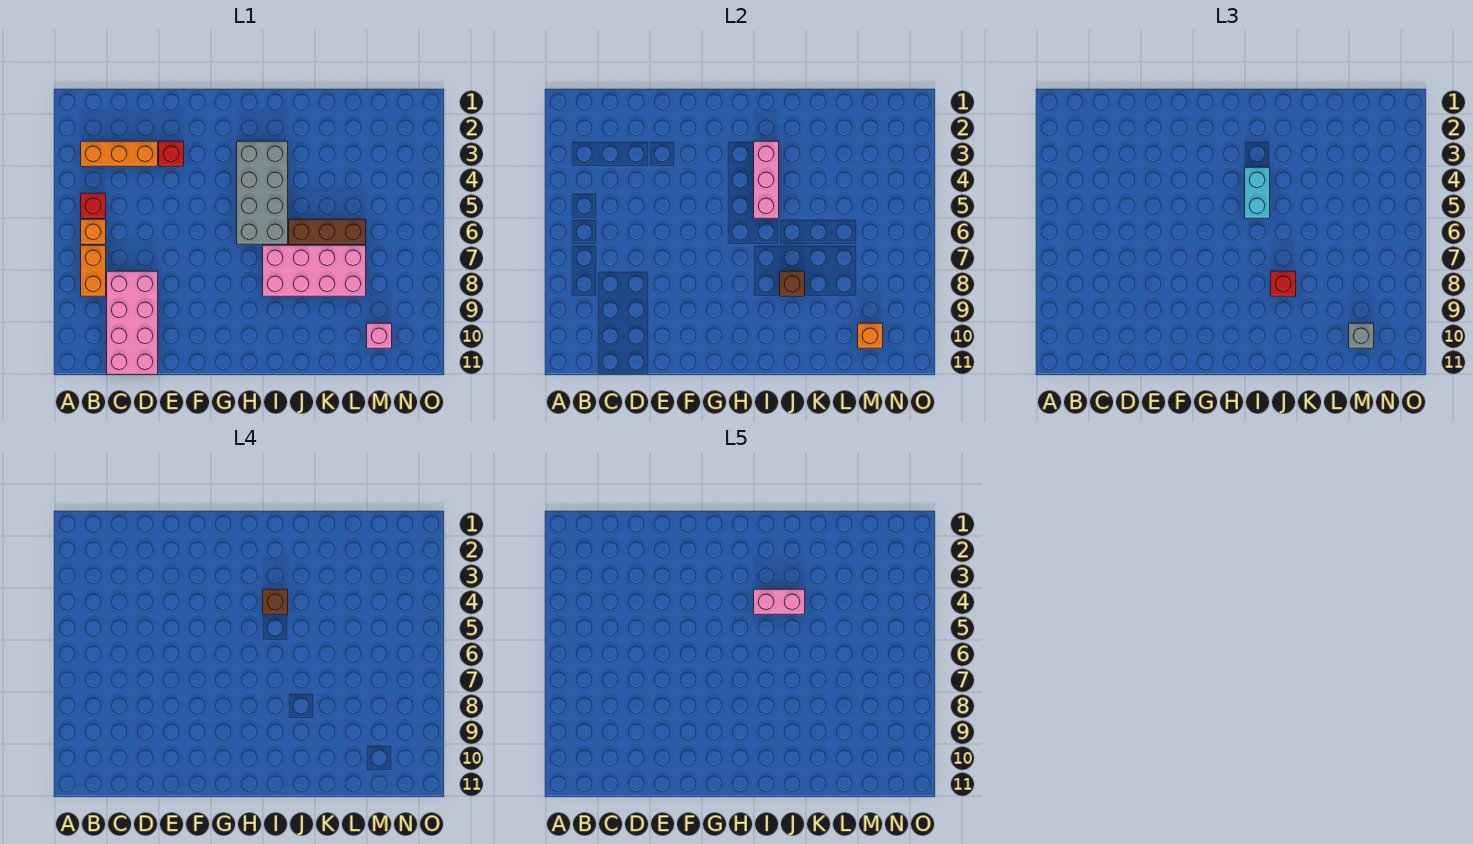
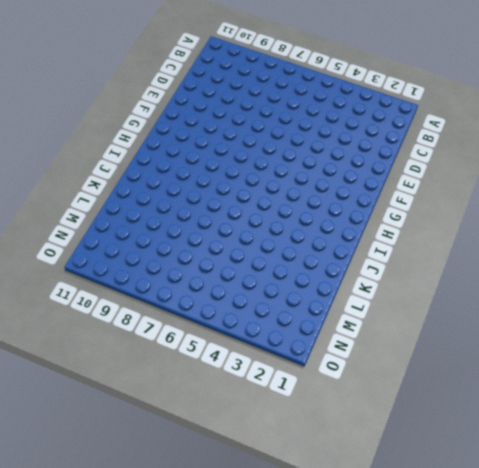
none -> orange 1x3 brick [81,141,158,166]
none -> red 1x1 brick [81,193,106,218]
none -> orange 1x1 brick [81,219,106,244]

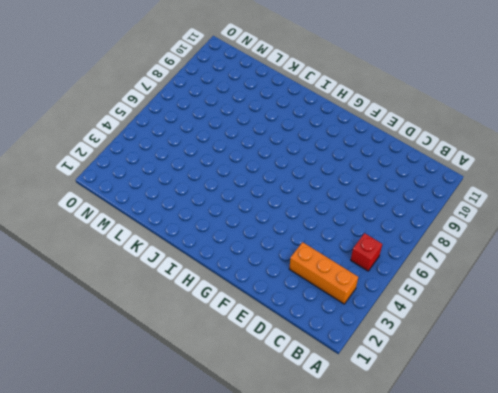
none -> orange 1x1 brick [81,219,106,244]
none -> orange 1x2 brick [81,245,106,296]
none -> pink 2x4 brick [107,271,158,374]

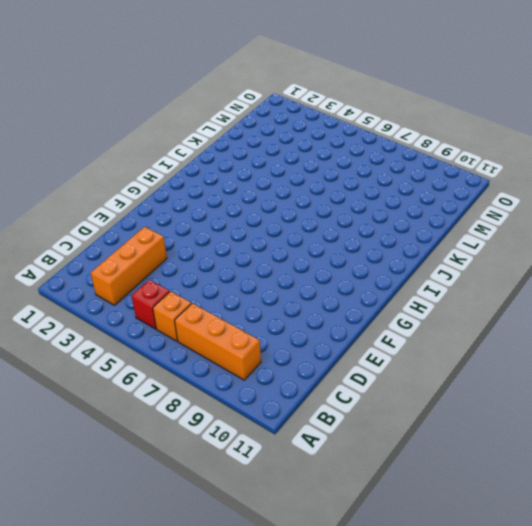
orange 1x3 brick [175,303,261,380] -> orange 1x2 brick [81,245,106,296]
none -> pink 2x4 brick [107,271,158,374]
none -> red 1x1 brick [159,141,184,166]
none -> grey 2x4 brick [237,141,288,244]

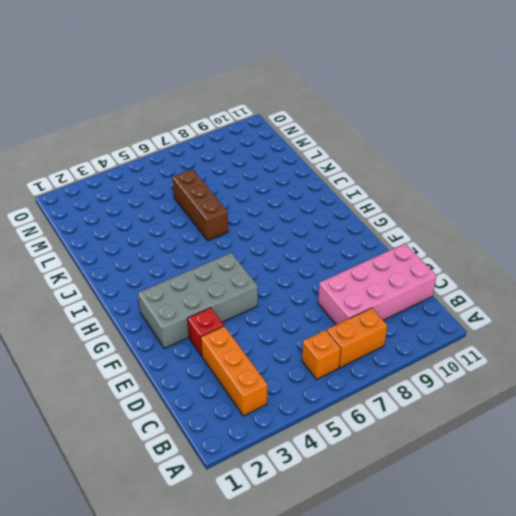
grey 2x4 brick [138,253,258,348] -> grey 2x4 brick moved to [237,141,288,244]
none -> red 1x1 brick [81,193,106,218]
none -> pink 2x4 brick [263,245,366,296]
none -> pink 1x1 brick [367,323,392,348]

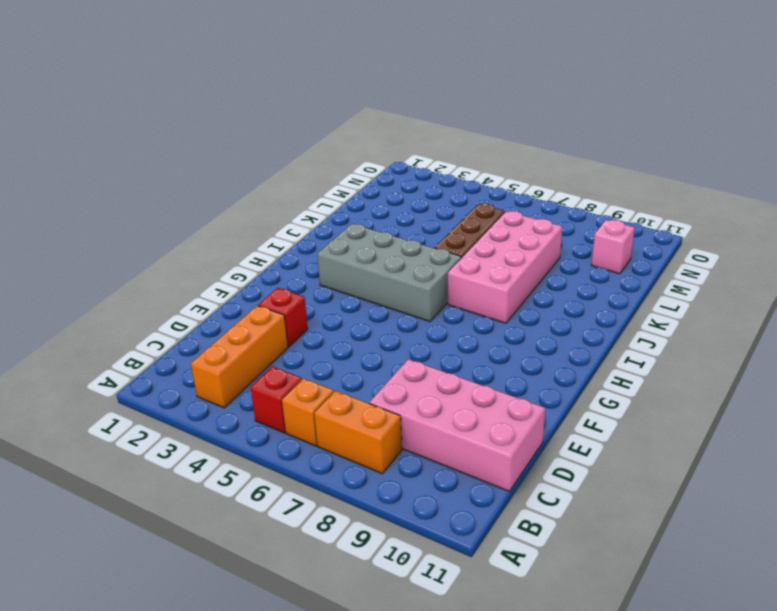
none -> pink 1x3 brick [754,141,779,218]
none -> brown 1x1 brick [780,271,805,296]
none -> orange 1x1 brick [858,323,883,348]

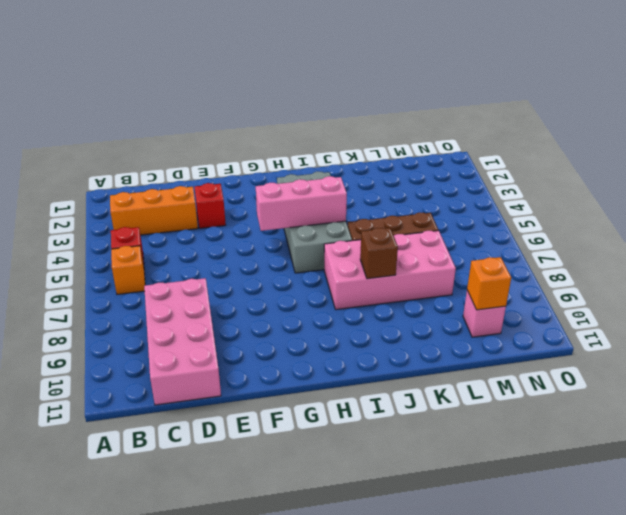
pink 1x3 brick [256,176,347,231] -> pink 1x3 brick turned to [754,141,779,218]
none -> orange 1x2 brick [81,245,106,296]
none -> cyan 1x2 brick [1245,167,1270,218]
none -> red 1x1 brick [1271,271,1296,296]

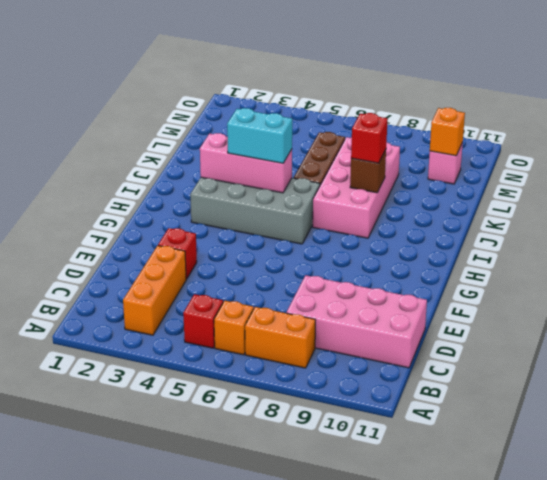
none -> grey 1x1 brick [1349,323,1374,348]
none -> brown 1x1 brick [263,589,288,614]
none -> pink 1x2 brick [754,589,805,614]

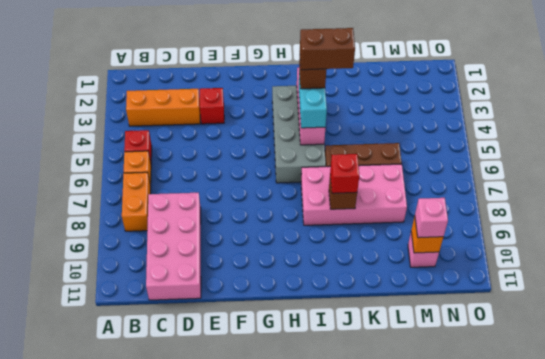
brown 1x2 brick [300,28,355,70] -> pink 1x2 brick [754,589,805,614]
pink 1x1 brick [415,198,448,238] -> grey 1x1 brick [1349,323,1374,348]

